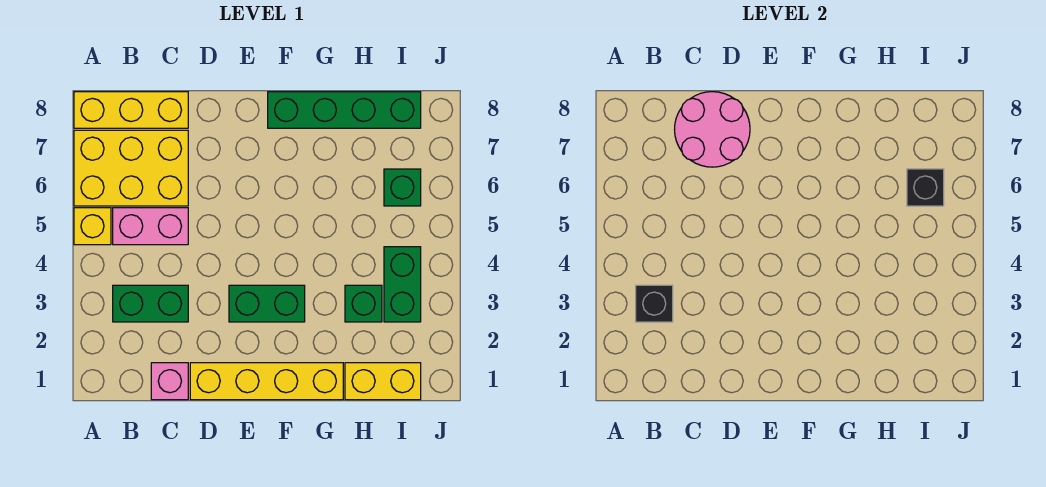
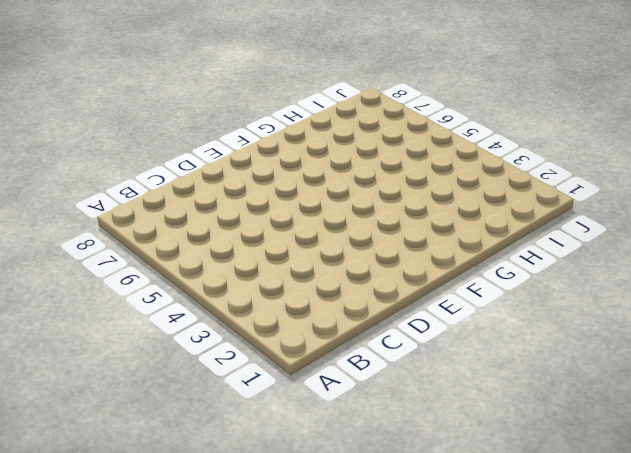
none -> yellow 1x1 brick [74,208,111,245]
none -> yellow 2x3 brick [74,130,188,206]
none -> yellow 1x3 brick [74,92,188,128]

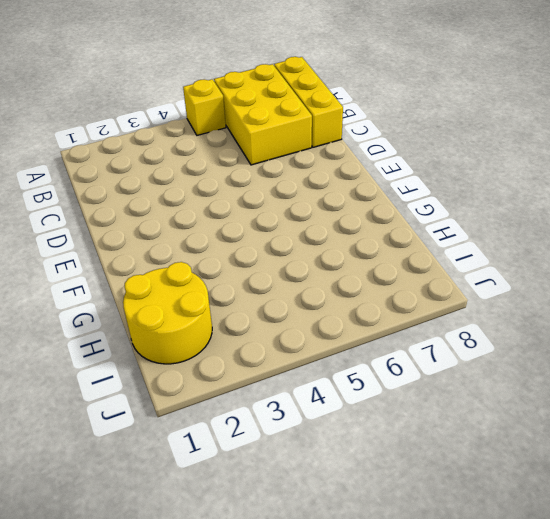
yellow 2x2 round brick [123,262,212,364] -> yellow 1x2 brick [345,363,421,400]
none -> green 1x2 brick [113,285,188,322]
none -> pink 1x2 brick [113,208,188,245]
none -> pink 1x1 brick [151,363,188,400]

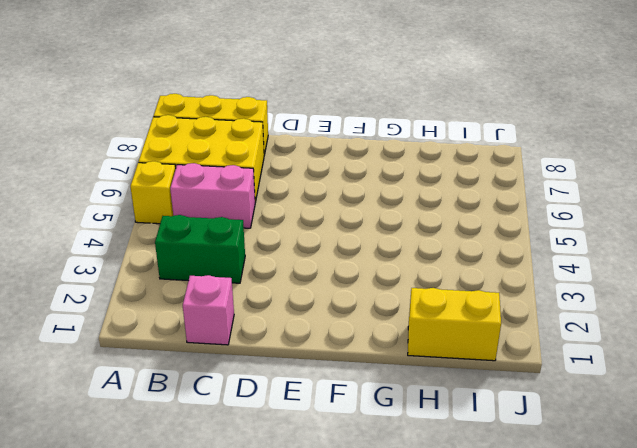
none -> yellow 1x4 brick [190,363,343,400]
none -> green 1x2 brick [229,285,305,322]
none -> green 1x4 brick [268,92,421,128]

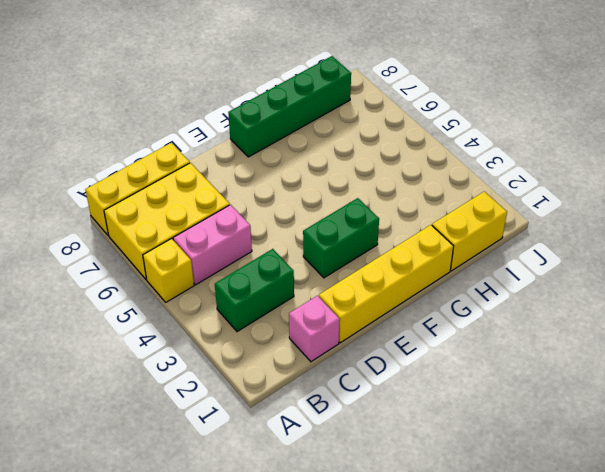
none -> green 1x1 brick [345,285,382,322]
none -> green 1x2 brick [384,247,421,322]
none -> green 1x1 brick [384,169,421,206]

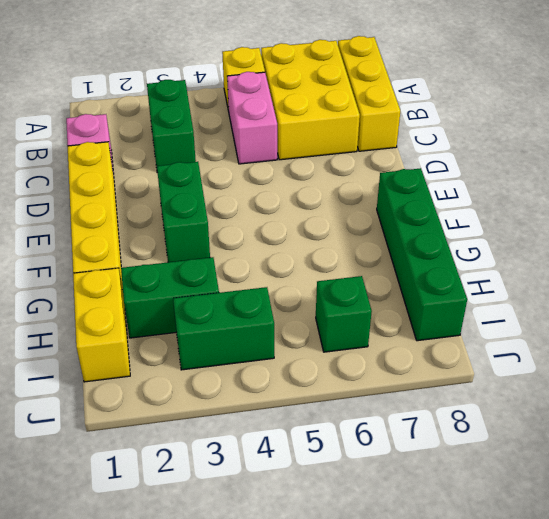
green 1x2 brick [121,257,219,338] -> green 1x1 brick [345,285,382,322]
none -> black 1x1 brick [636,285,673,322]
none -> pink 2x2 round brick [675,92,750,167]
none -> black 1x1 brick [907,169,944,206]

